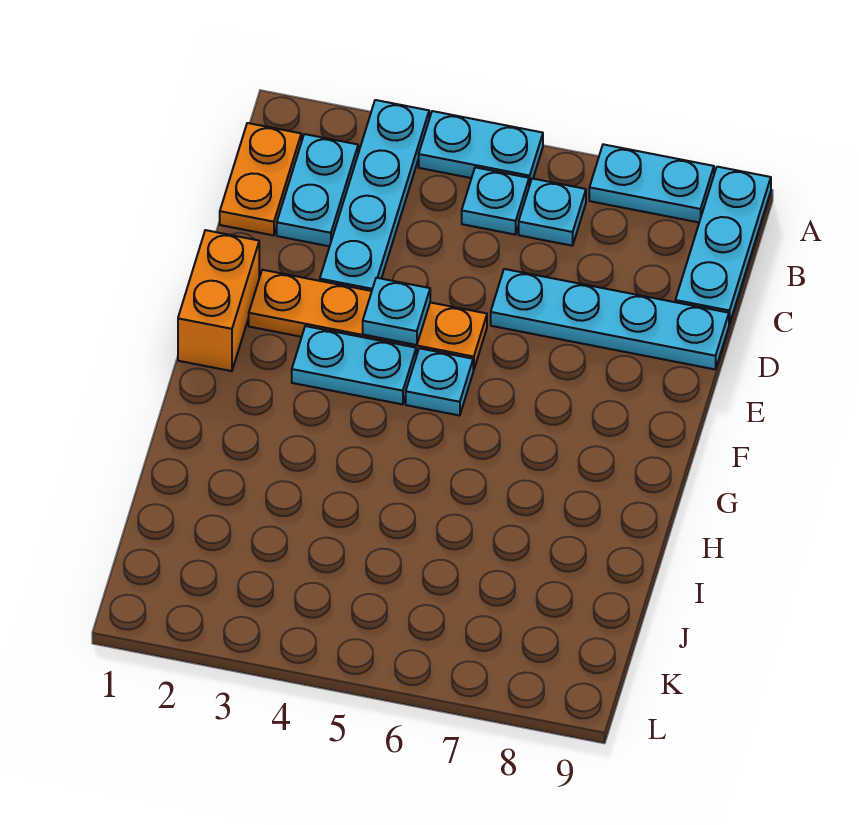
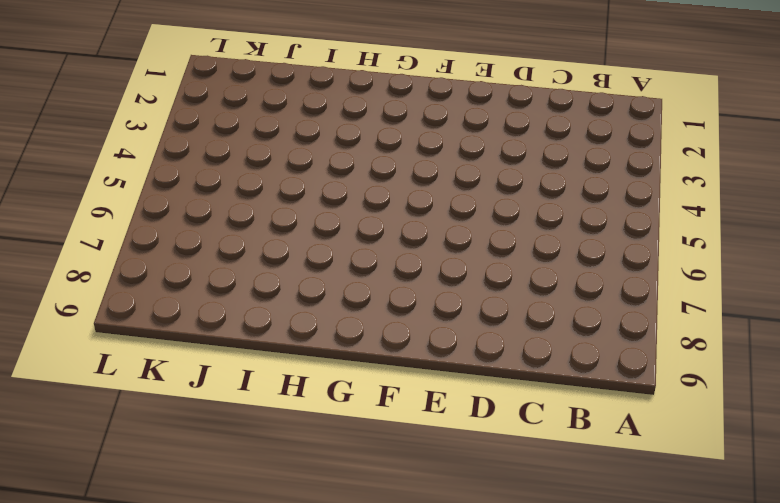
none -> cyan 1x4 plate [320,100,429,291]
none -> cyan 1x2 plate [419,111,543,186]
none -> cyan 1x2 plate [589,144,714,222]

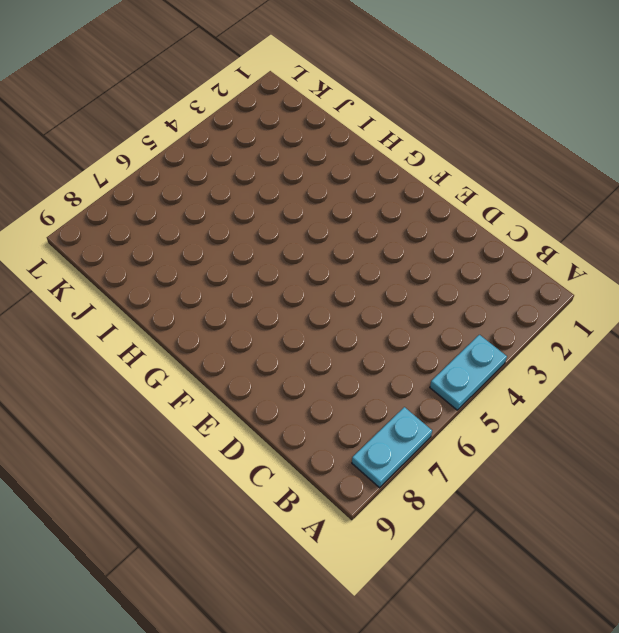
none -> cyan 1x4 plate [320,100,429,291]
none -> cyan 1x3 plate [675,167,771,324]
none -> orange 1x2 plate [220,123,301,235]

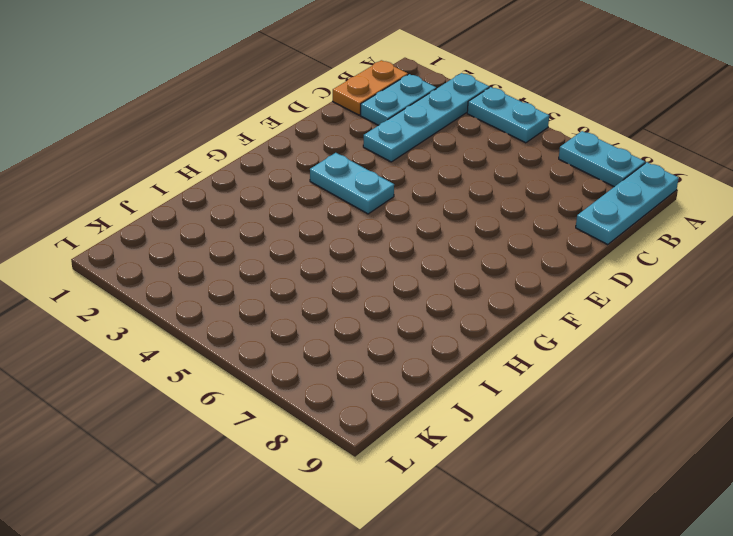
none -> cyan 1x1 plate [462,167,529,235]
none -> cyan 1x1 plate [519,179,586,246]
none -> cyan 1x4 plate [491,269,729,369]

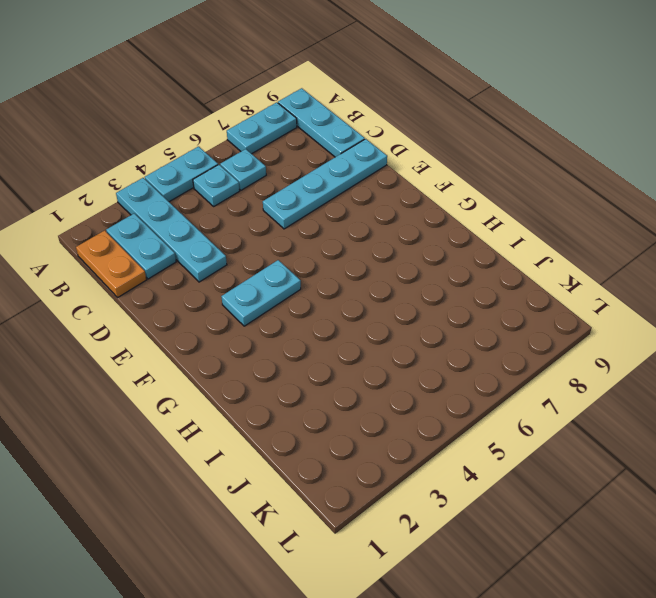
none -> orange 1x2 brick [178,230,259,371]
none -> orange 1x4 plate [249,270,487,370]
none -> cyan 1x1 plate [406,348,473,416]

